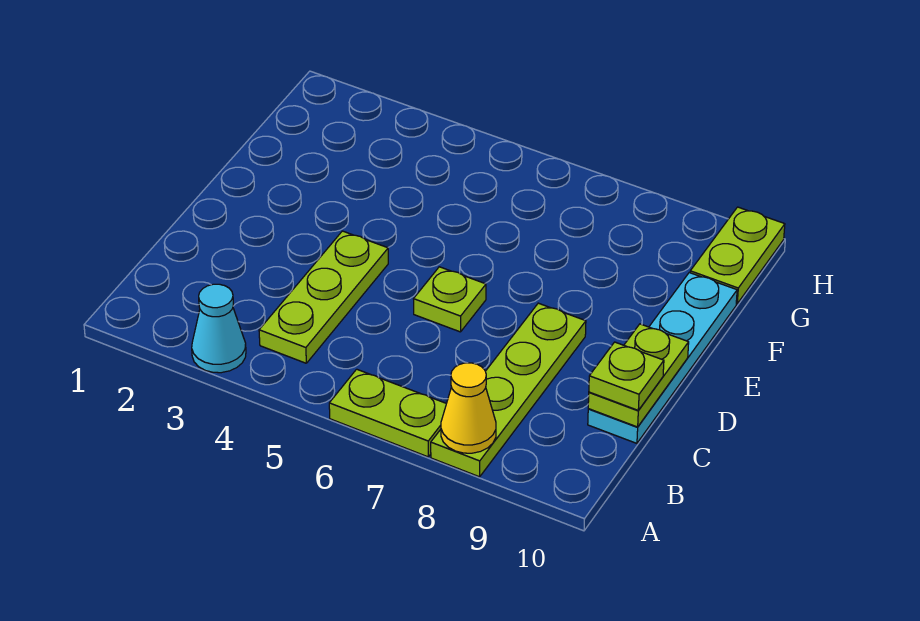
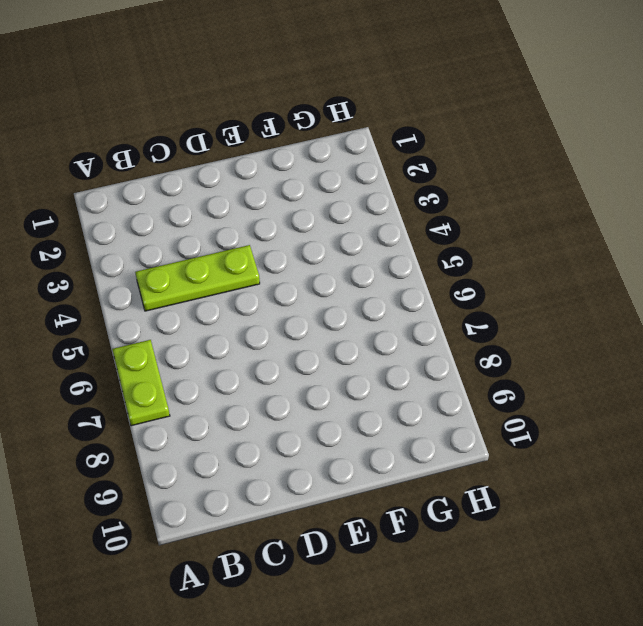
none -> cyan 1x1 cone [192,284,246,373]
none -> lime 1x4 plate [431,303,586,477]

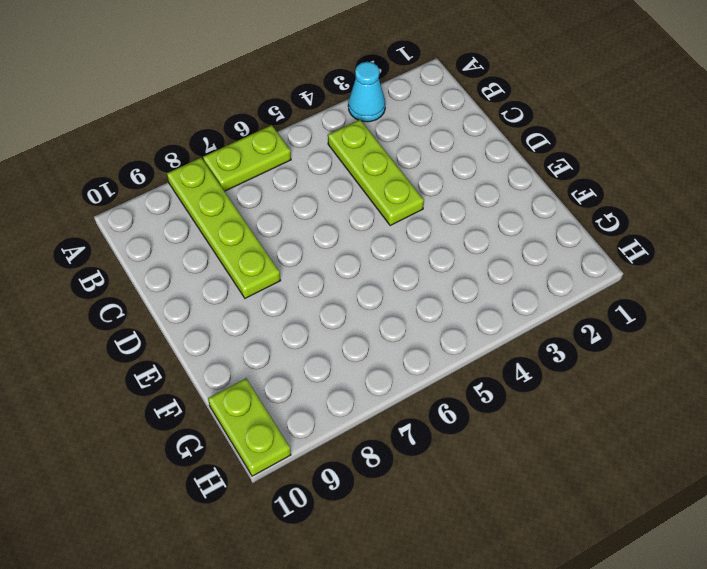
none -> cyan 1x4 plate [588,273,737,443]
none -> lime 1x1 plate [414,267,486,332]

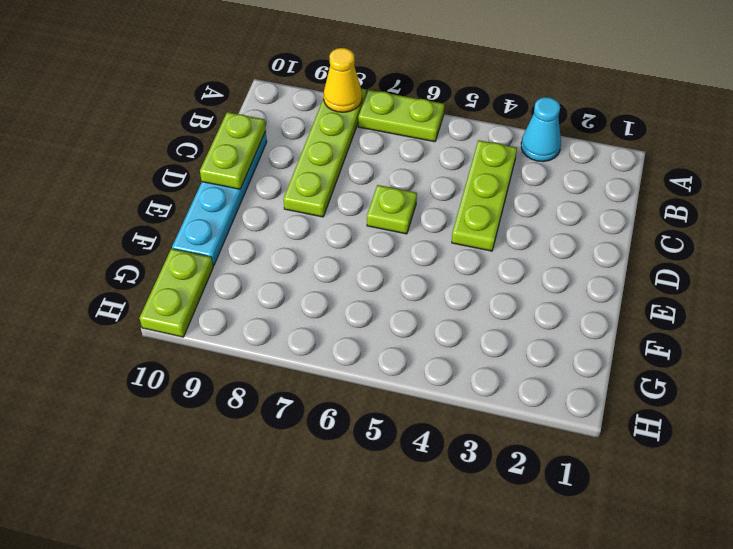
none -> lime 1x1 plate [589,342,664,410]

